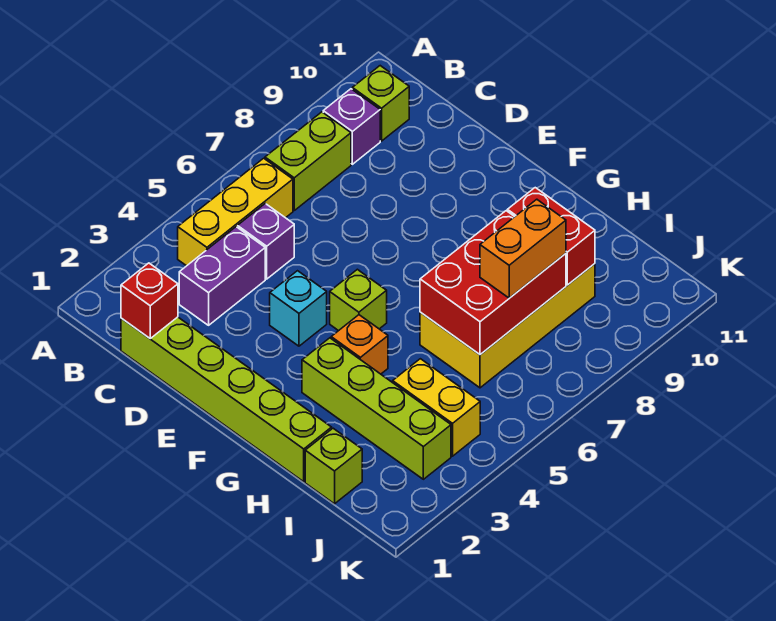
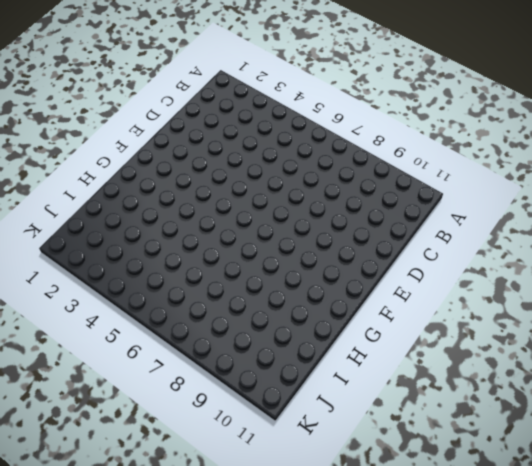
none -> yellow 1x3 brick [178,158,293,266]
none -> lime 1x2 brick [265,112,351,210]
none -> purple 1x1 brick [323,89,380,164]

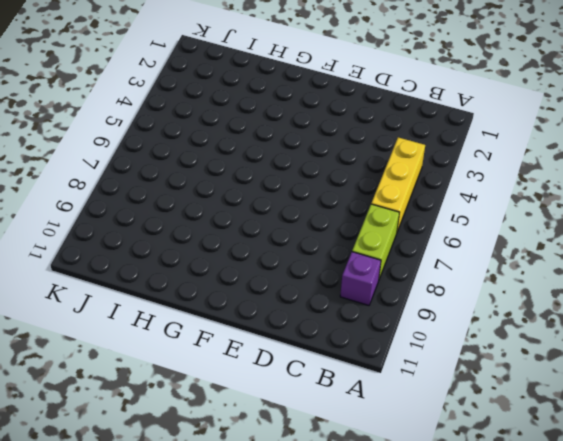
none -> lime 1x1 brick [352,66,409,141]
none -> lime 1x6 brick [121,317,332,482]
none -> purple 1x2 brick [179,227,265,325]

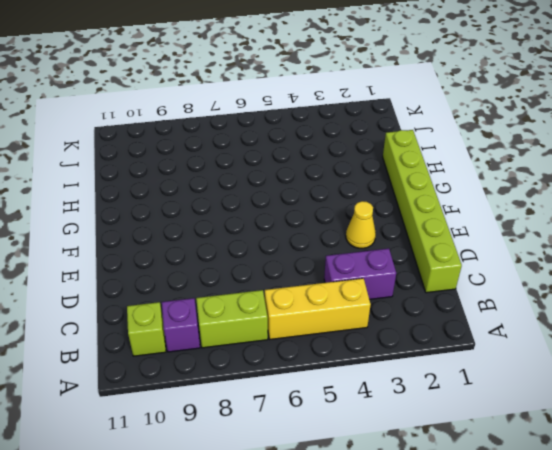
yellow 1x1 cone [346,201,376,248] -> none
none -> purple 1x1 brick [238,204,294,279]
none -> cyan 1x1 brick [270,271,327,346]
none -> lime 1x1 brick [330,269,387,331]

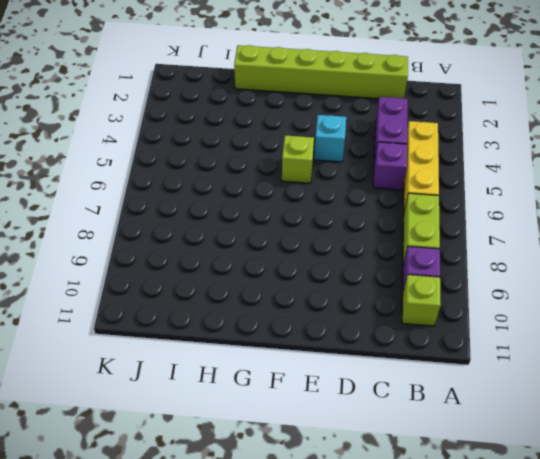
none -> lime 1x4 brick [302,338,451,479]
none -> orange 1x1 brick [331,315,388,374]
none -> yellow 2x4 brick [420,264,595,388]

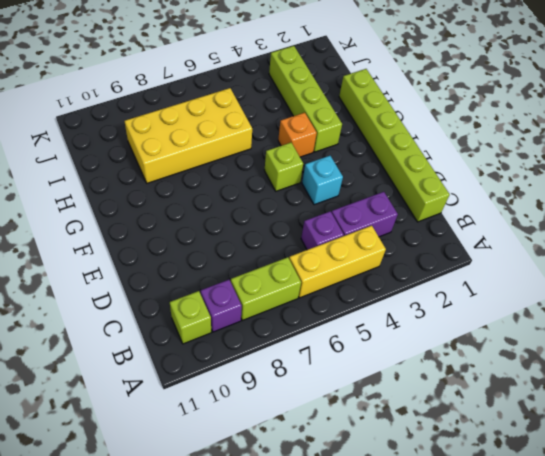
none -> lime 1x1 brick [305,428,362,504]
none -> yellow 1x2 brick [393,359,480,456]
none -> red 1x1 brick [121,263,178,338]

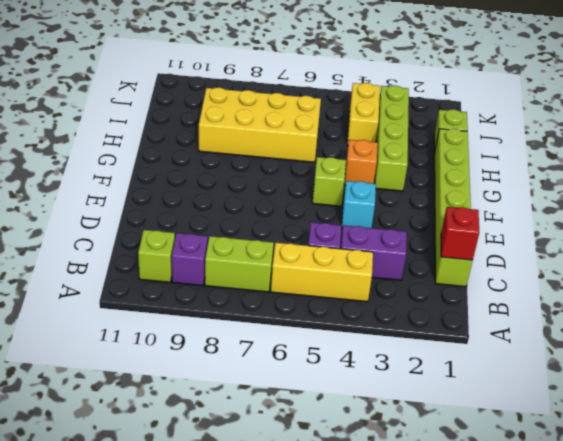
none -> red 2x3 brick [420,211,566,355]
none -> red 1x2 brick [507,188,595,285]
none -> orange 1x2 brick [480,199,566,298]

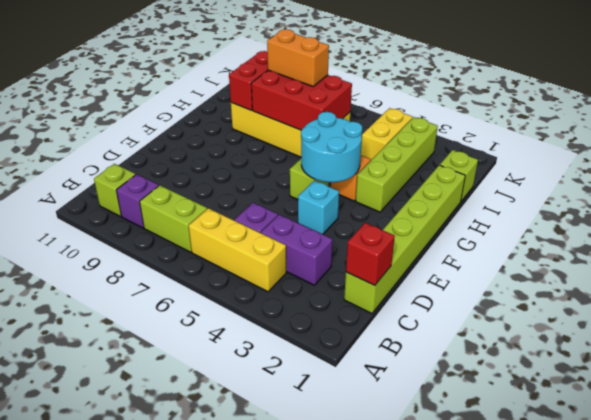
cyan 2x2 round brick [301,112,362,182] -> none

